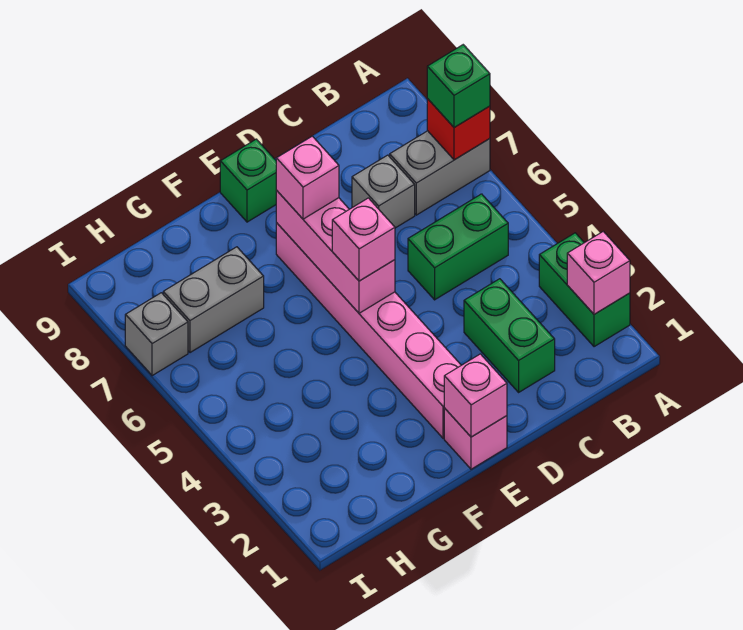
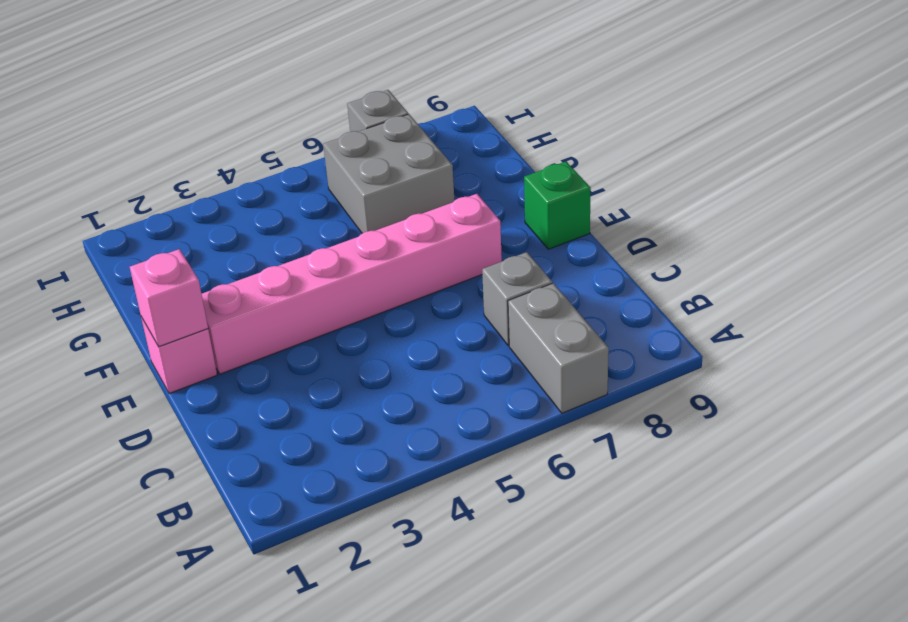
grey 2x2 brick [323,114,454,233] -> grey 1x2 brick [163,247,264,353]
none -> green 1x2 brick [539,233,630,347]
none -> green 1x2 brick [408,194,508,300]
none -> green 1x2 brick [464,279,555,392]

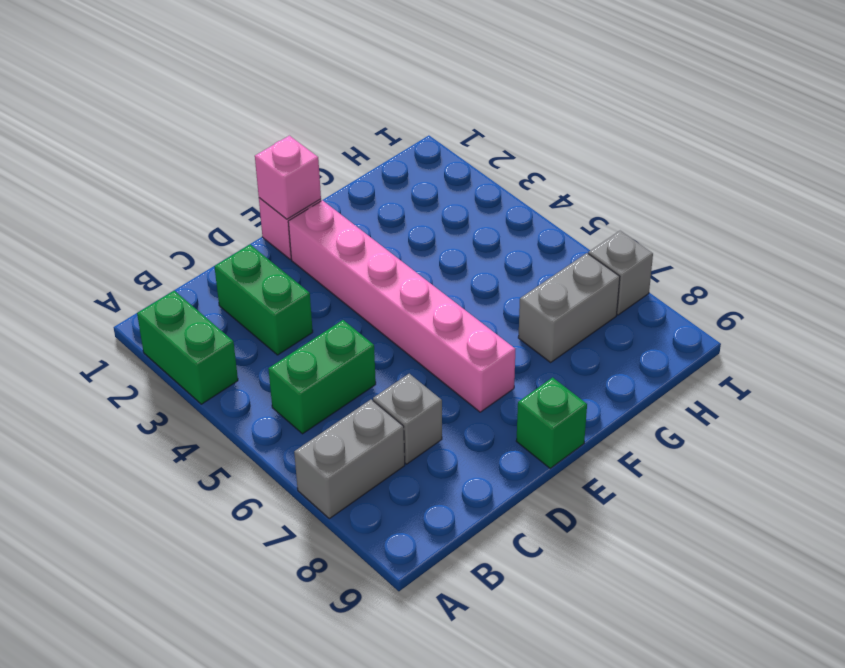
none -> pink 1x1 brick [567,231,630,314]
none -> red 1x1 brick [427,99,490,160]
none -> pink 1x3 brick [276,191,395,313]

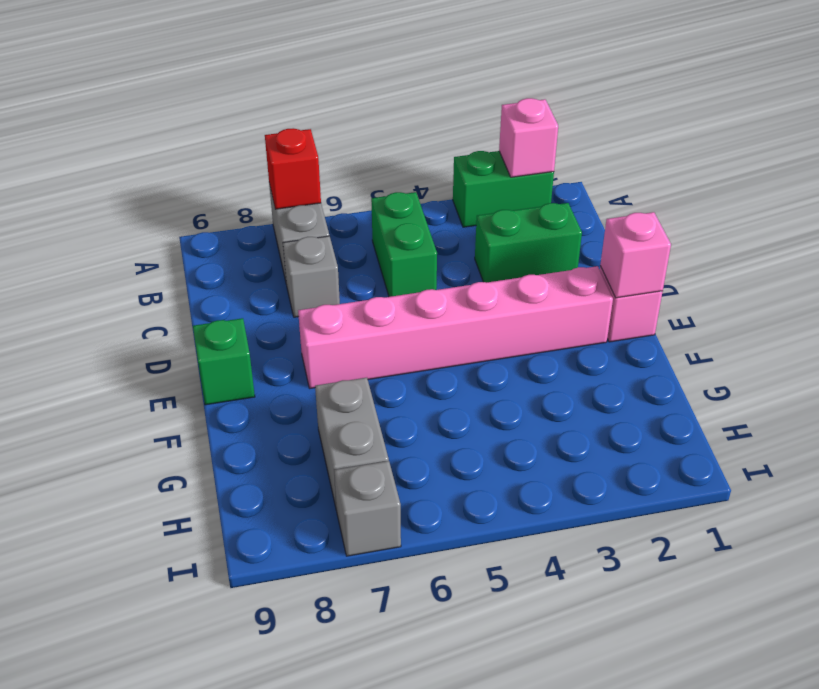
none -> pink 1x3 brick [276,191,395,313]
none -> green 1x1 brick [427,45,490,128]
none -> pink 1x1 brick [332,198,395,281]

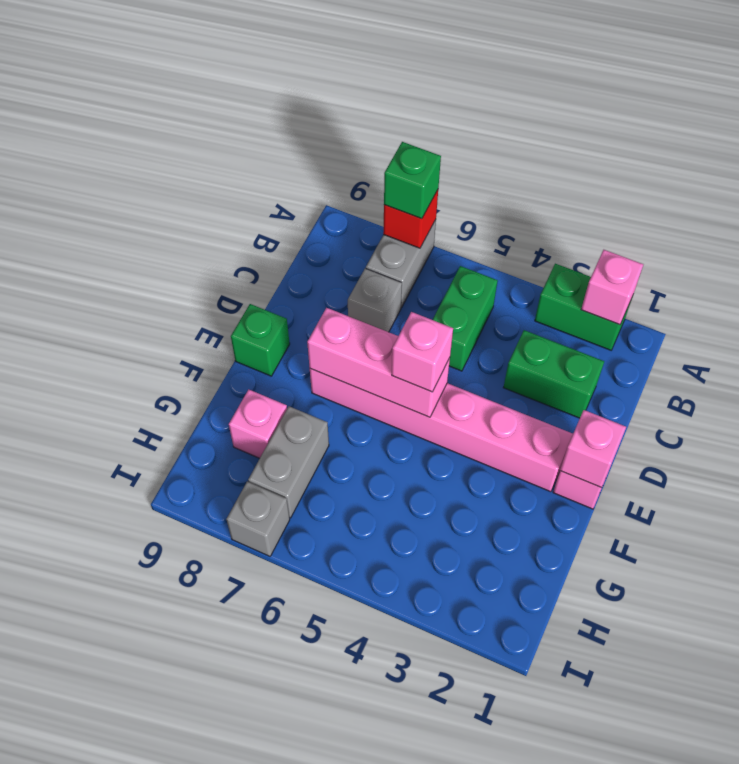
pink 1x1 brick [229,390,287,458] -> pink 1x1 brick moved to [276,136,339,219]

